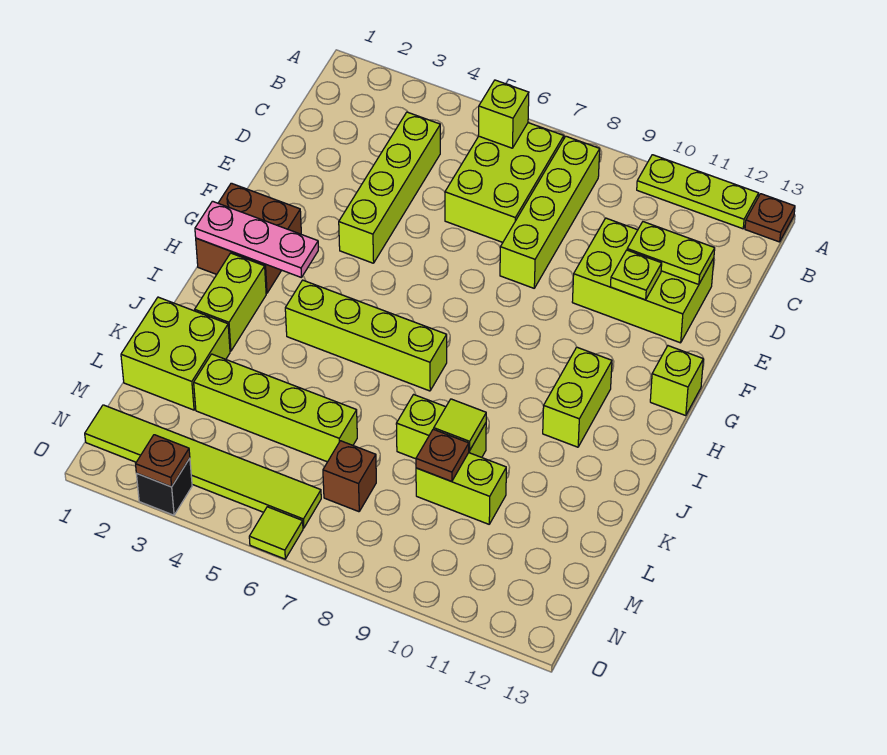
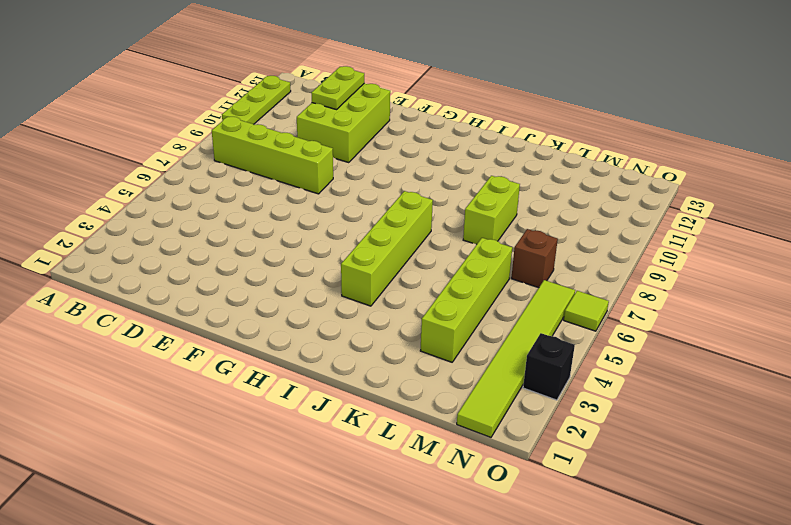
none -> brown 1x1 plate [745,194,795,242]
none -> lime 2x3 brick [445,123,564,242]
none -> lime 1x4 brick [339,112,440,263]

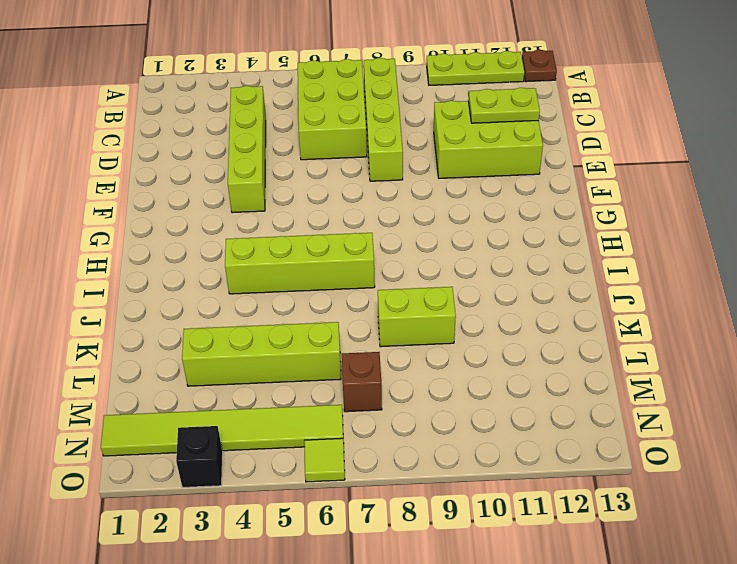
none -> brown 2x2 brick [196,183,301,293]
none -> lime 1x1 brick [650,346,703,416]
none -> lime 1x2 brick [543,347,612,447]

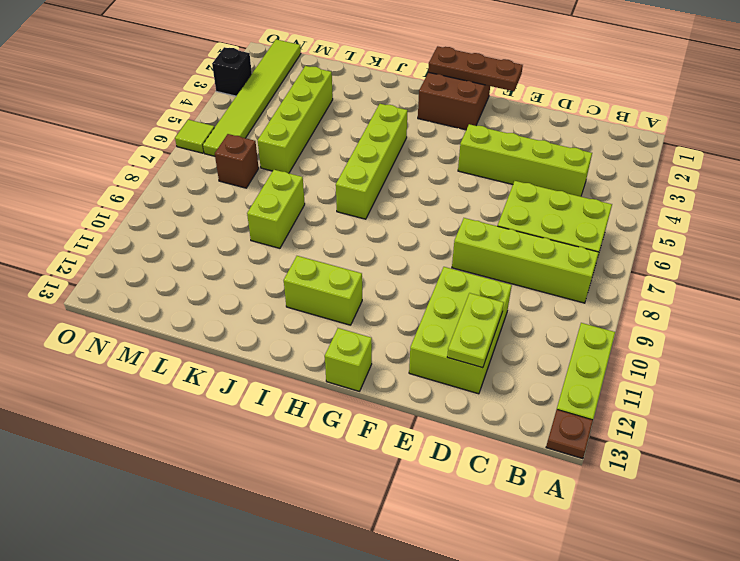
brown 1x3 plate [428,46,523,91] -> pink 1x3 plate [195,201,318,278]
none -> lime 1x2 brick [195,253,266,351]
none -> lime 2x2 brick [121,297,230,410]
none -> lime 1x2 brick [416,453,506,524]

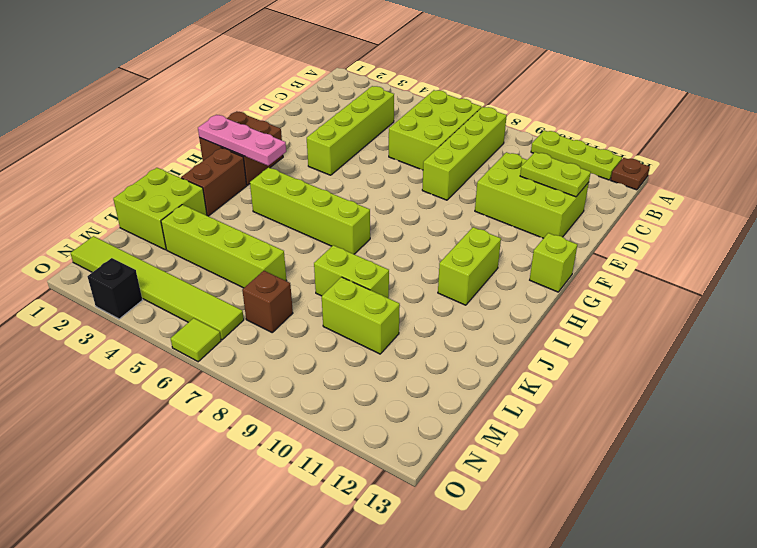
brown 1x2 brick [181,148,247,216] -> lime 1x2 brick [195,253,266,351]
none -> lime 1x1 brick [478,80,529,148]
none -> lime 1x1 plate [610,250,662,300]
none -> lime 1x1 tile [434,399,486,451]

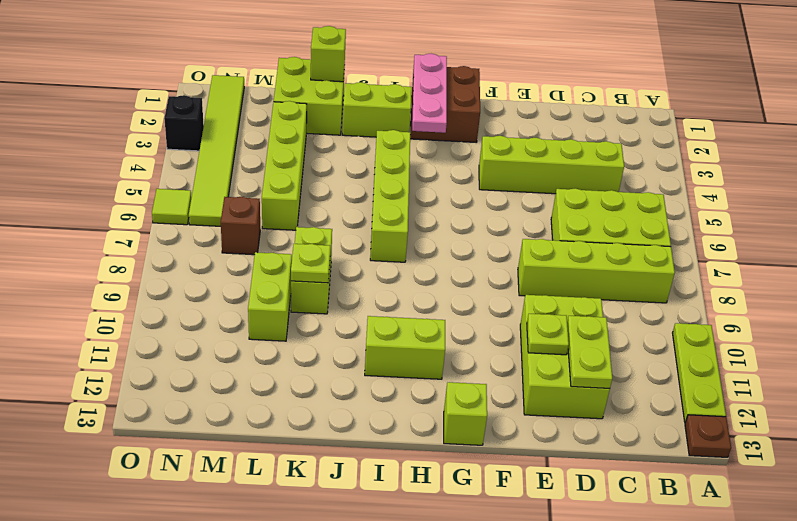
lime 1x1 brick [311,26,346,82] -> lime 1x1 brick moved to [478,80,529,148]
lime 1x1 plate [291,244,330,283] -> lime 1x1 tile [434,399,486,451]
none -> brown 1x1 plate [416,429,469,482]
none -> brown 1x1 plate [136,435,190,487]

